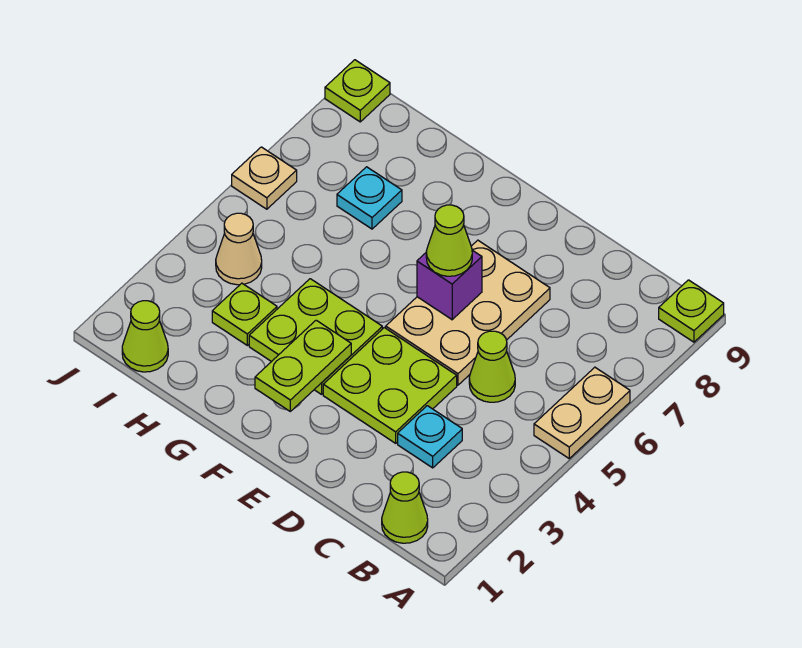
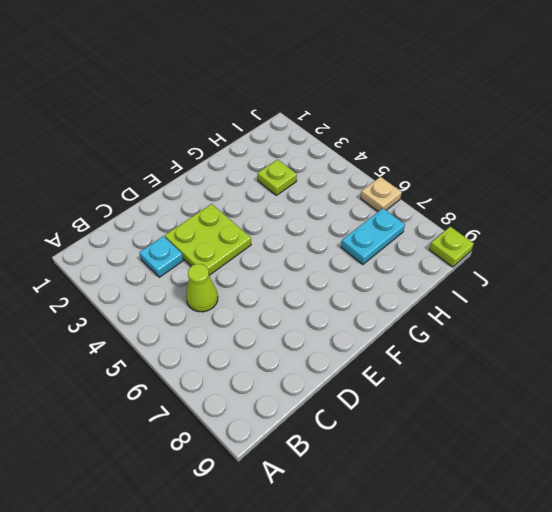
cyan 1x2 plate [341,208,405,265] -> cyan 1x1 plate [337,167,402,229]
none -> tan 1x2 plate [534,367,630,458]
none -> lime 1x1 plate [659,280,724,342]
none -> lime 1x1 cone [382,472,428,543]

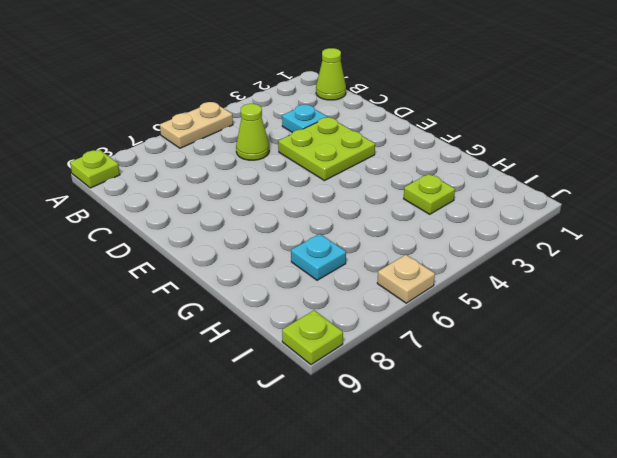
none -> tan 2x3 plate [386,240,550,385]
none -> lime 2x2 plate [249,279,382,394]
none -> lime 1x1 cone [122,301,168,372]

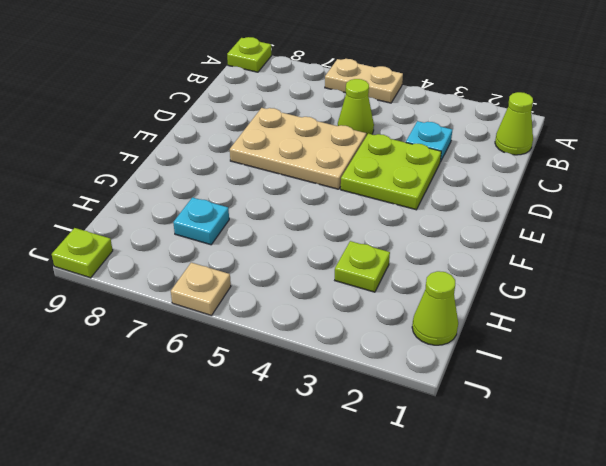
none -> lime 2x2 plate [249,279,382,394]
none -> tan 1x1 cone [216,213,262,285]
none -> purple 1x1 brick [417,250,482,320]

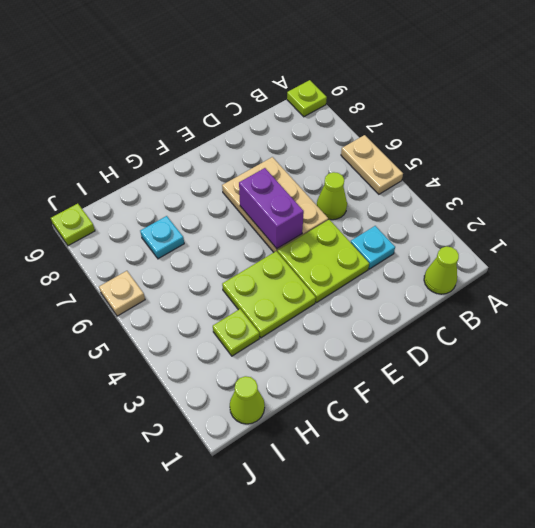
purple 1x2 brick [239,168,304,249] -> purple 1x1 brick [417,250,482,320]
none -> tan 1x1 cone [216,213,262,285]
none -> lime 1x2 plate [255,320,351,411]
none -> lime 1x1 cone [426,205,472,276]

